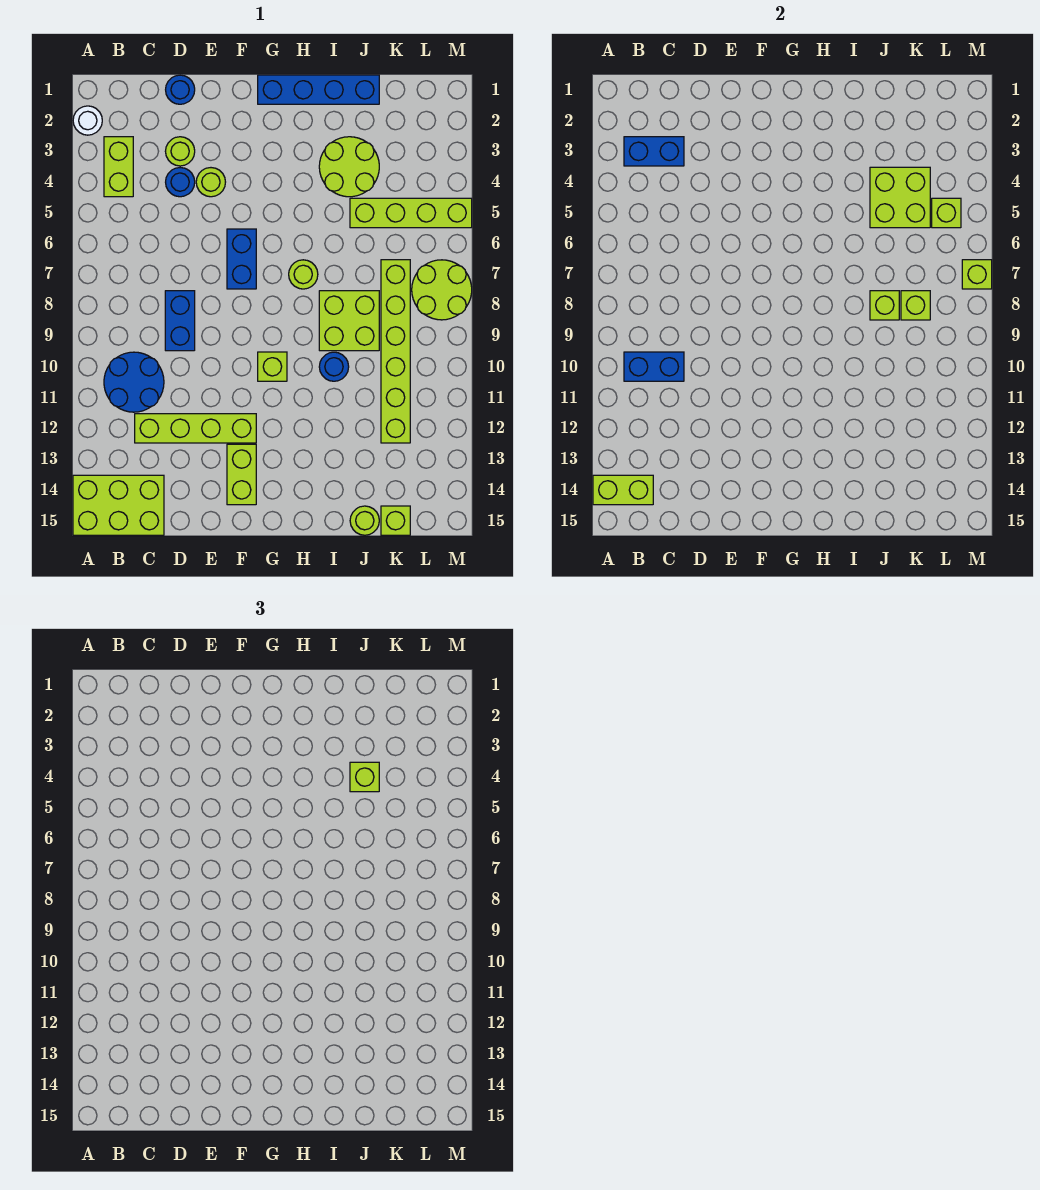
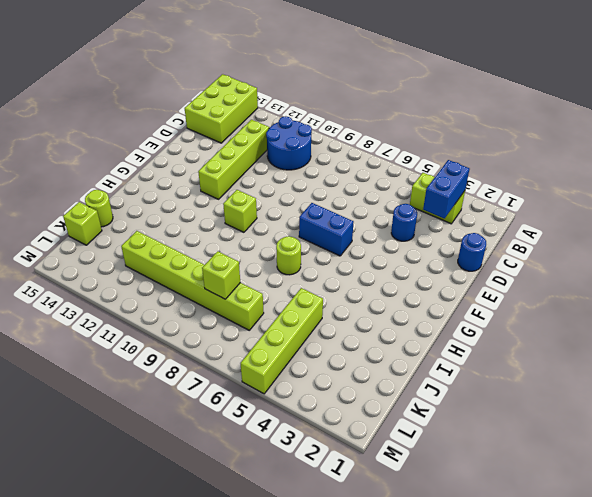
none -> white 1x1 round brick [73,106,102,135]
none -> lime 1x1 round brick [165,137,195,166]
none -> blue 1x2 brick [165,291,195,351]
none -> lime 1x1 round brick [196,168,225,197]

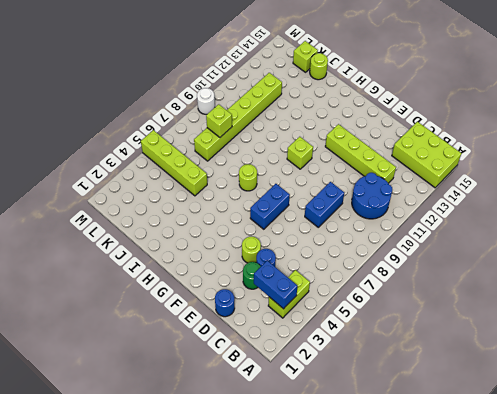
green 1x1 round brick [243,262,261,289] -> lime 1x1 round brick [165,137,195,166]
white 1x1 round brick [197,88,215,114] -> white 1x1 round brick moved to [73,106,102,135]
none -> lime 1x2 brick [227,444,256,505]
none -> blue 1x4 brick [258,75,379,104]
none -> lime 2x2 round brick [319,137,379,197]
none -> lime 2x2 brick [319,291,379,351]

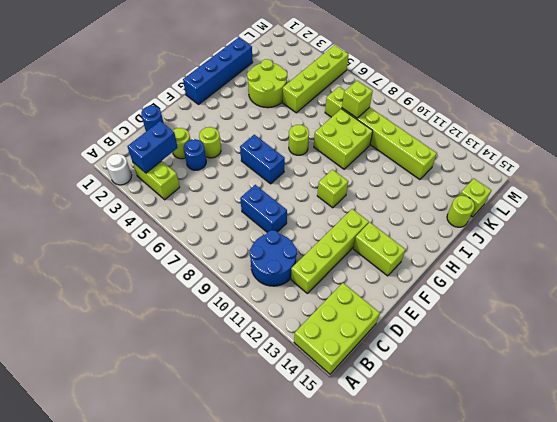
none -> blue 1x1 round brick [319,352,349,381]
none -> lime 2x2 round brick [412,260,472,320]
none -> lime 1x2 brick [593,475,653,505]
none -> blue 1x2 brick [624,352,684,381]

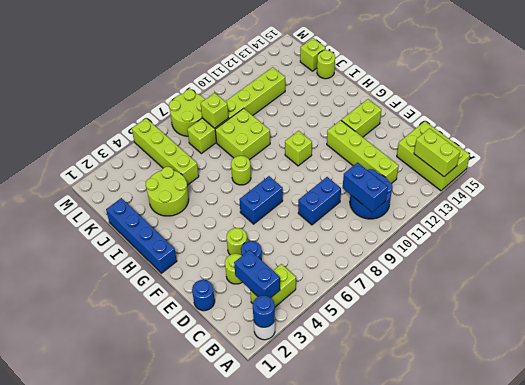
blue 1x1 round brick [253,295,275,327] -> blue 1x1 round brick moved to [319,352,349,381]
none -> lime 2x2 brick [870,167,930,228]
none -> lime 1x1 brick [870,291,899,320]
none -> lime 1x1 brick [932,198,961,228]
none -> lime 1x1 brick [962,260,992,289]

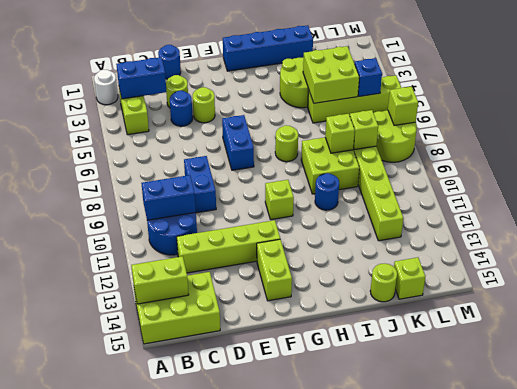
blue 1x1 brick [354,58,382,96] -> lime 1x1 brick [932,198,961,228]
none -> lime 1x1 brick [350,762,379,792]

